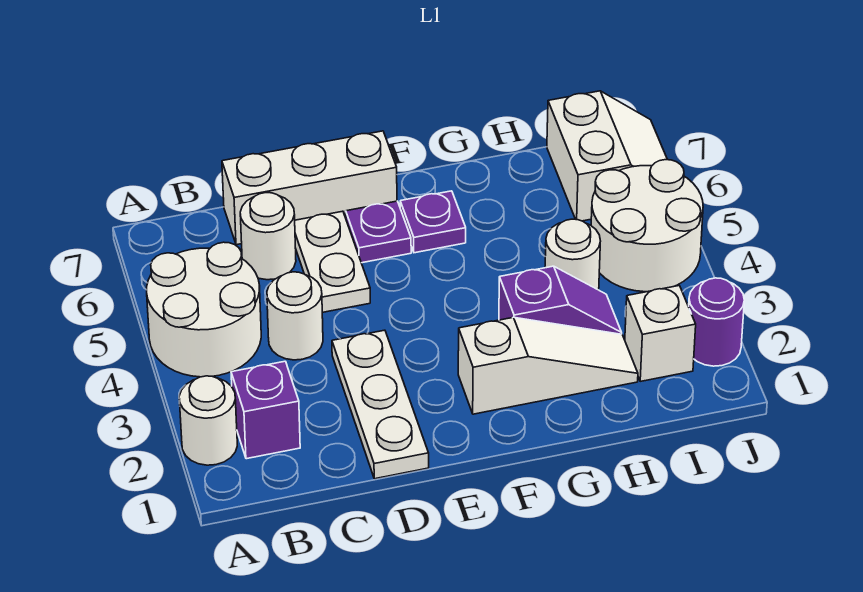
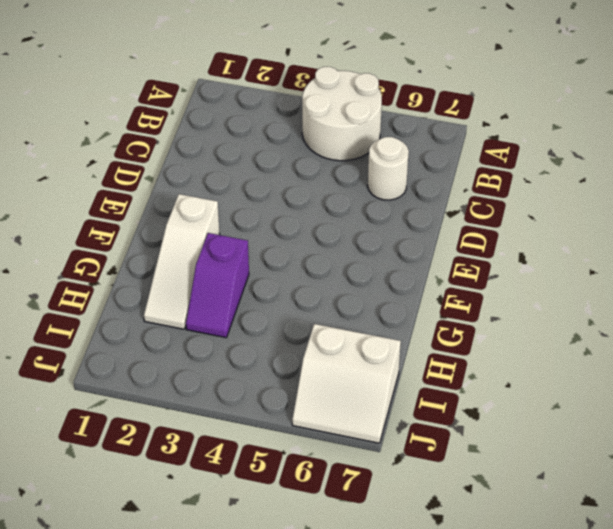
none -> white 1x1 round brick [179,376,237,465]
none -> purple 1x1 brick [231,361,300,459]
none -> white 1x1 round brick [267,272,323,360]

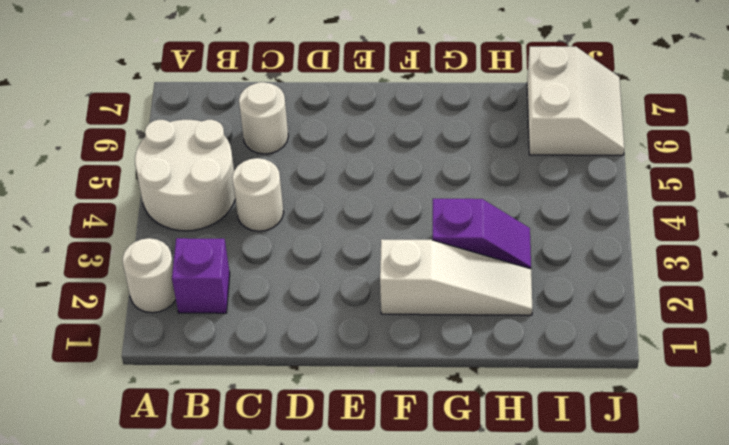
none -> white 1x3 brick [222,131,397,245]
none -> white 1x3 plate [332,330,429,479]
none -> white 1x2 plate [295,211,370,312]

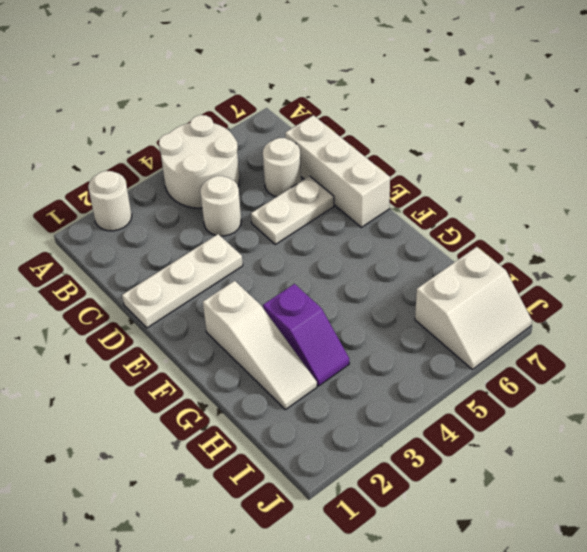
none -> purple 1x1 brick [231,361,300,459]
none -> purple 1x1 plate [346,201,411,263]
none -> purple 1x1 plate [400,191,466,253]

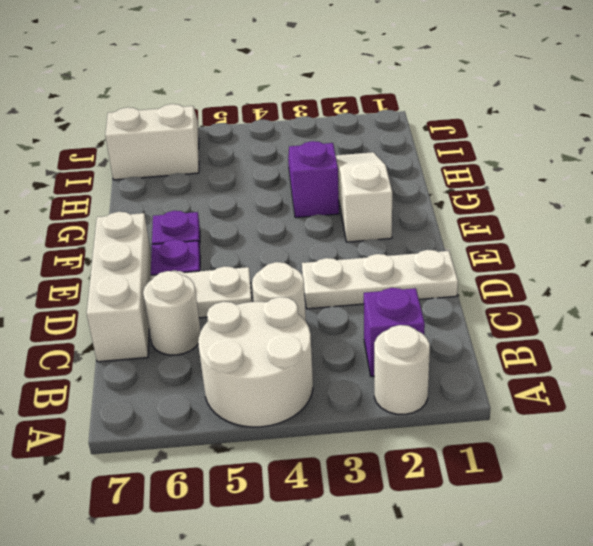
none -> white 1x1 round brick [545,219,600,290]
none -> white 1x1 brick [625,286,696,381]
none -> white 2x2 round brick [591,160,703,292]

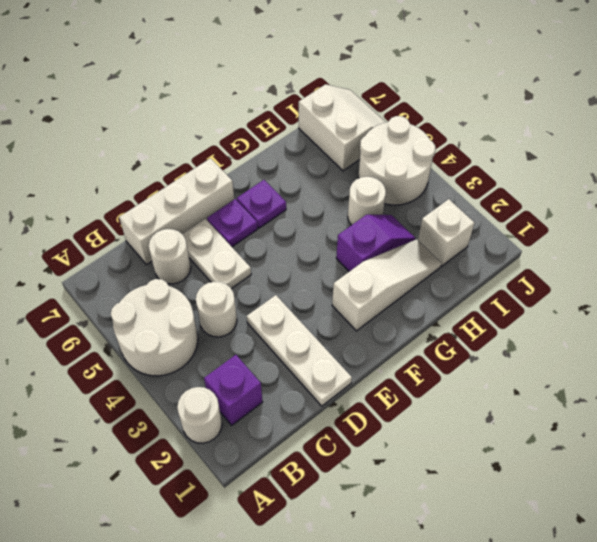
none -> purple 1x1 round brick [689,278,744,366]

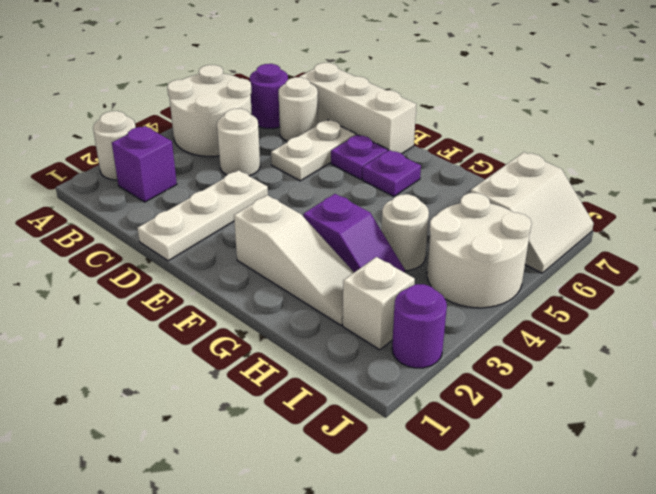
purple 1x1 round brick [250,64,288,128] -> none

